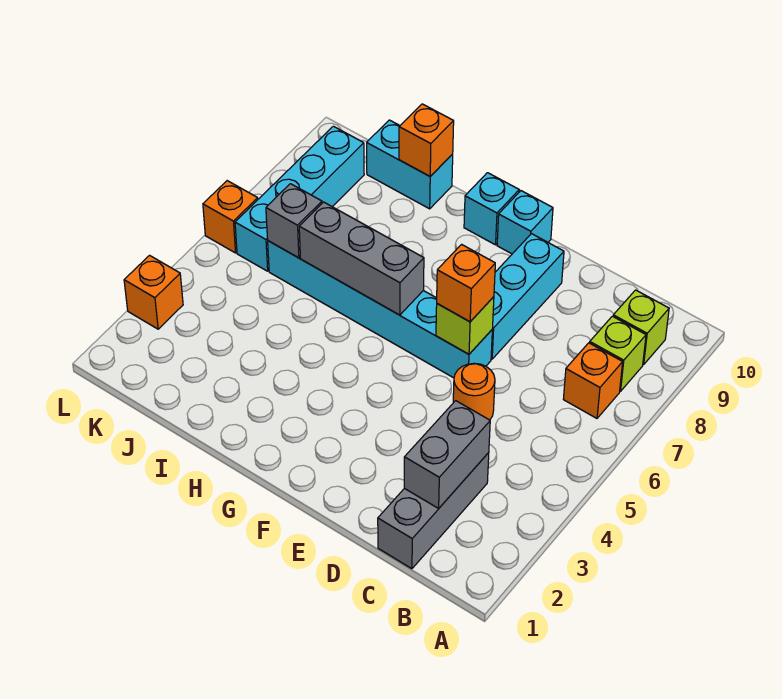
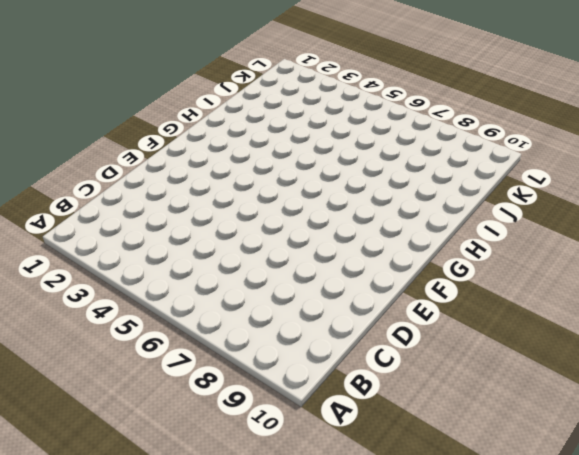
none -> orange 1x1 brick [563,343,623,418]
none -> lime 1x1 brick [590,316,646,391]
none -> lime 1x1 brick [613,290,669,365]

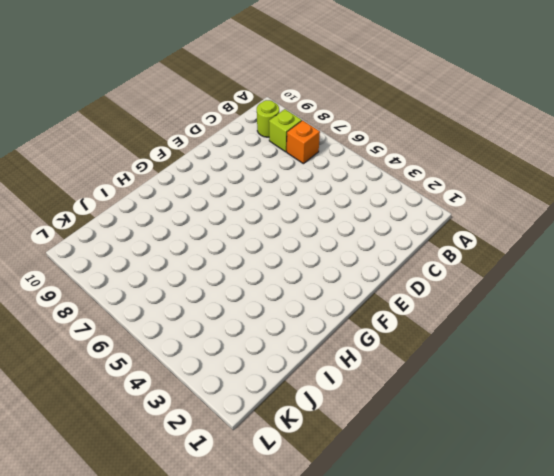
lime 1x1 round brick [257,100,279,137] -> lime 1x1 brick [613,290,669,365]
none -> grey 1x3 brick [378,453,489,569]
none -> orange 1x1 round brick [453,363,495,420]
none -> cyan 1x6 brick [268,241,492,378]

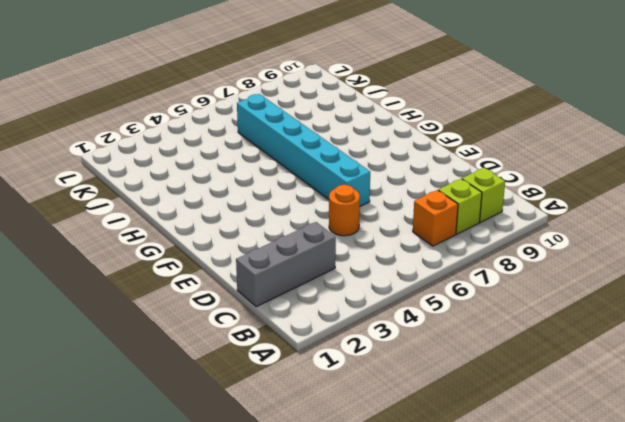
none -> cyan 1x3 brick [491,234,564,359]
none -> cyan 1x1 brick [497,191,553,254]
none -> cyan 1x1 brick [464,173,519,245]

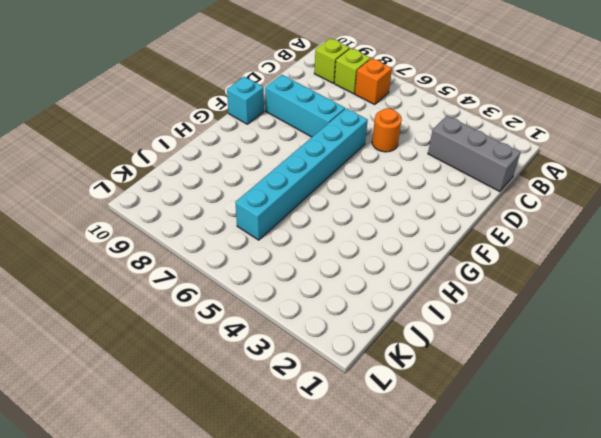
none -> cyan 1x1 brick [464,173,519,245]
none -> cyan 1x2 brick [367,120,453,209]
none -> cyan 1x4 brick [235,126,364,271]

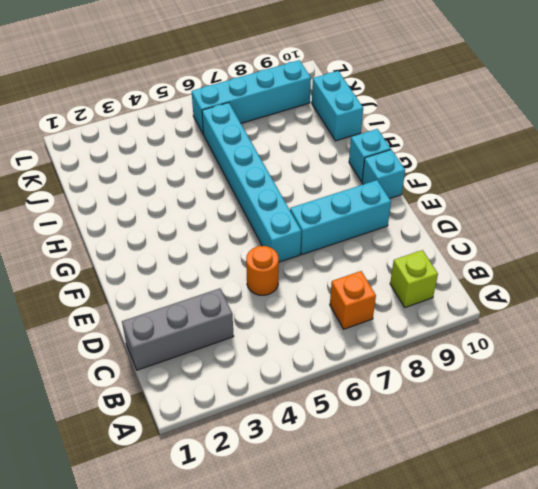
none -> lime 1x1 brick [590,316,646,391]
none -> orange 1x1 brick [124,255,183,329]
none -> orange 1x1 brick [203,181,258,253]

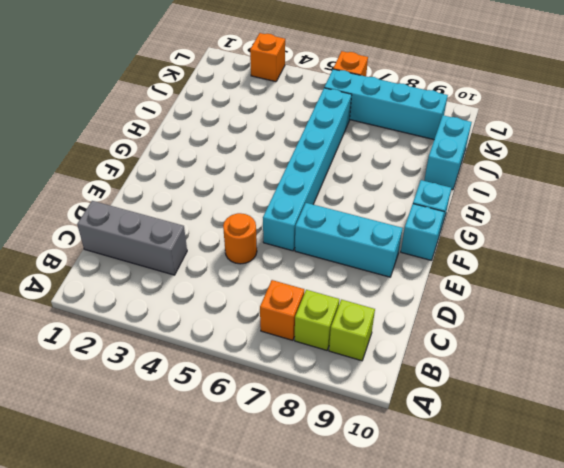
none -> grey 1x2 brick [404,401,490,508]
none -> lime 1x1 brick [436,297,494,354]
none -> grey 1x3 brick [299,202,424,315]

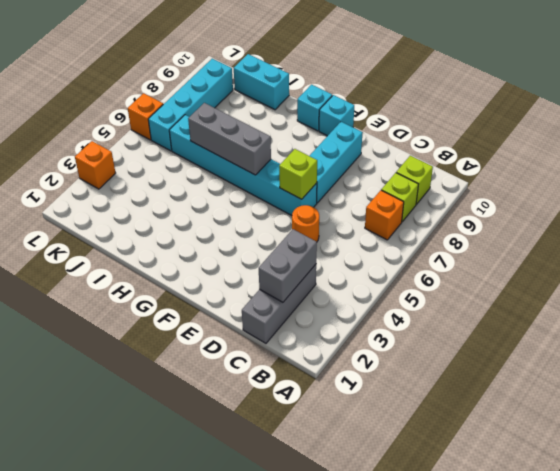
none -> orange 1x1 brick [399,104,454,176]
none -> grey 1x1 brick [266,184,322,258]
none -> orange 1x1 brick [437,244,495,322]

